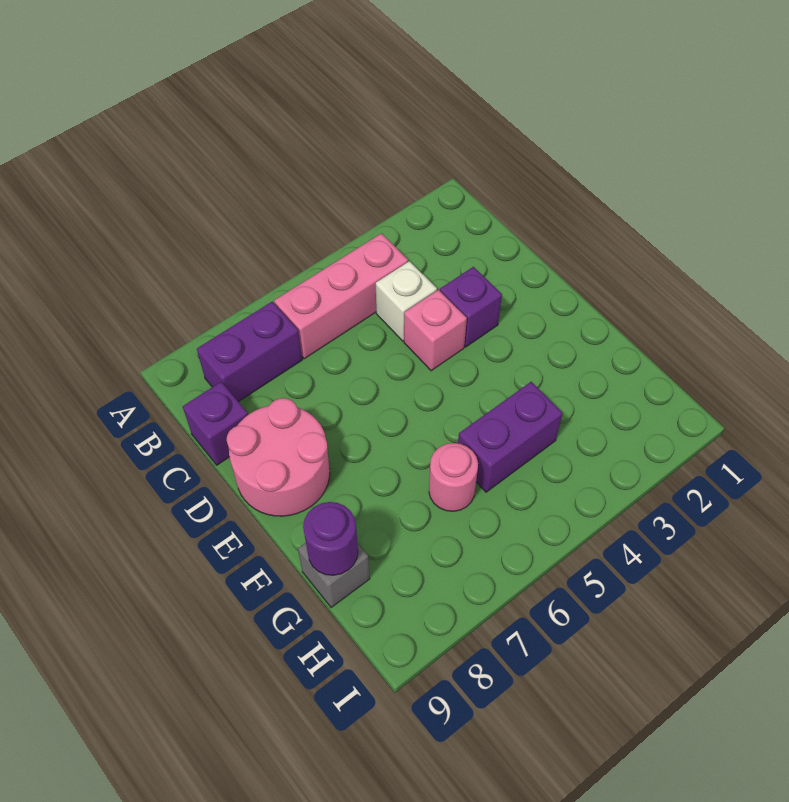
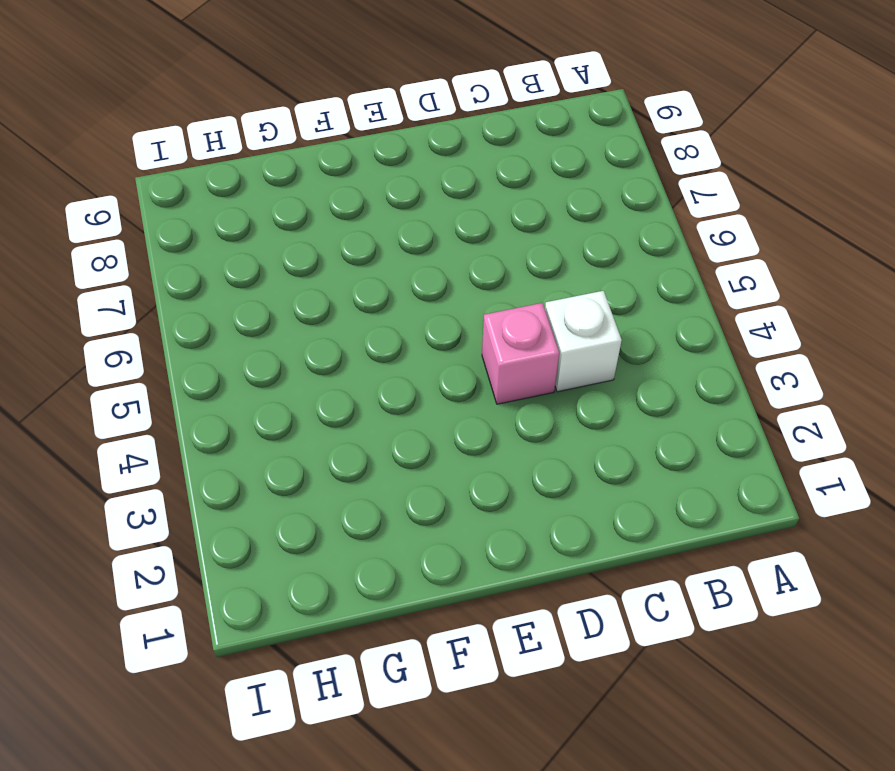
none -> pink 1x3 brick [274,233,408,359]
none -> purple 1x2 brick [197,302,302,402]

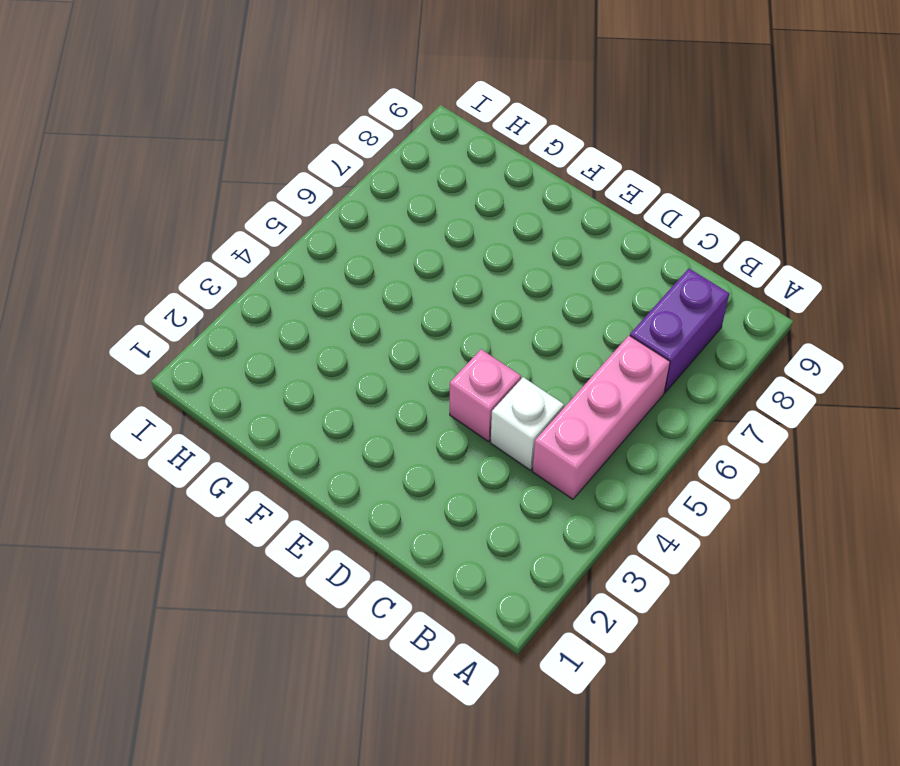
none -> purple 1x1 brick [183,382,248,465]
none -> purple 1x1 brick [440,267,502,347]

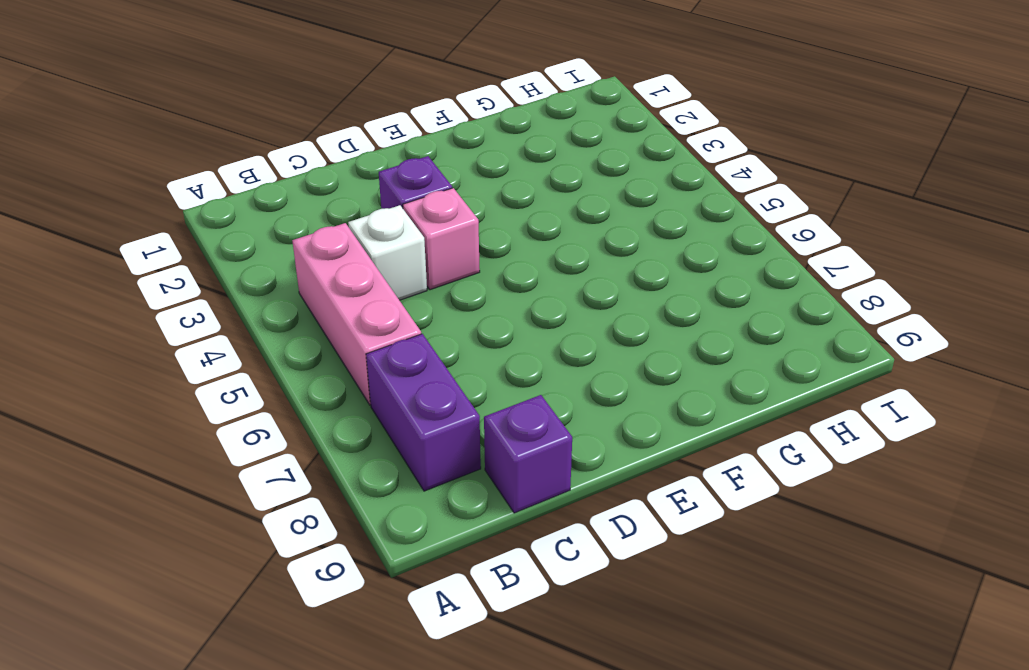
none -> pink 2x2 round brick [227,398,330,516]
none -> purple 1x2 brick [458,382,562,492]

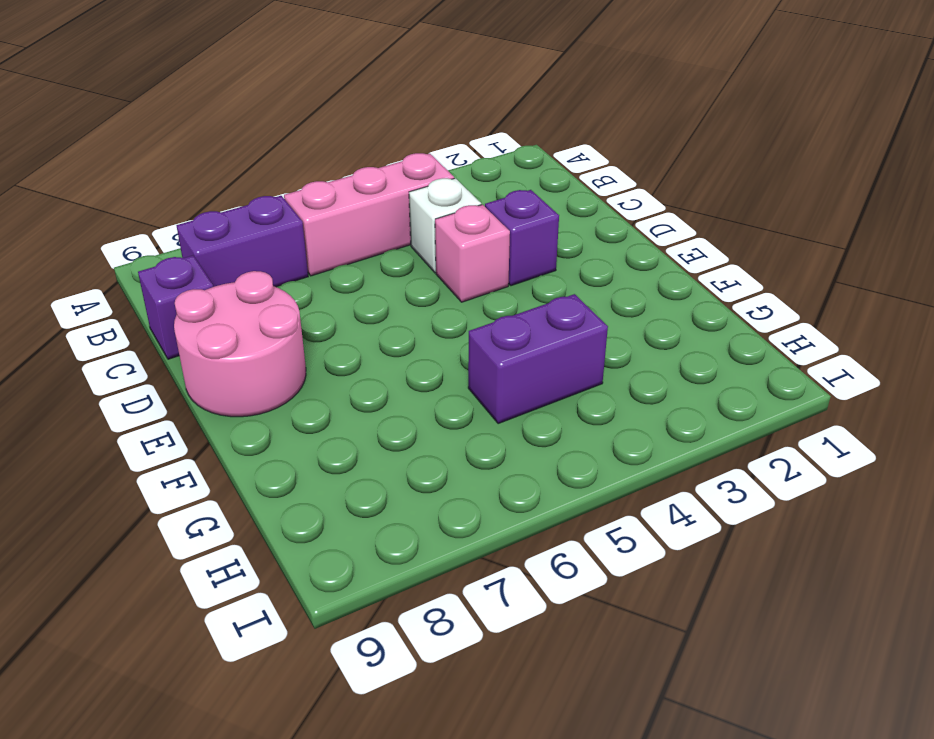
none -> pink 1x1 round brick [429,443,478,511]
none -> grey 1x1 brick [298,543,370,608]

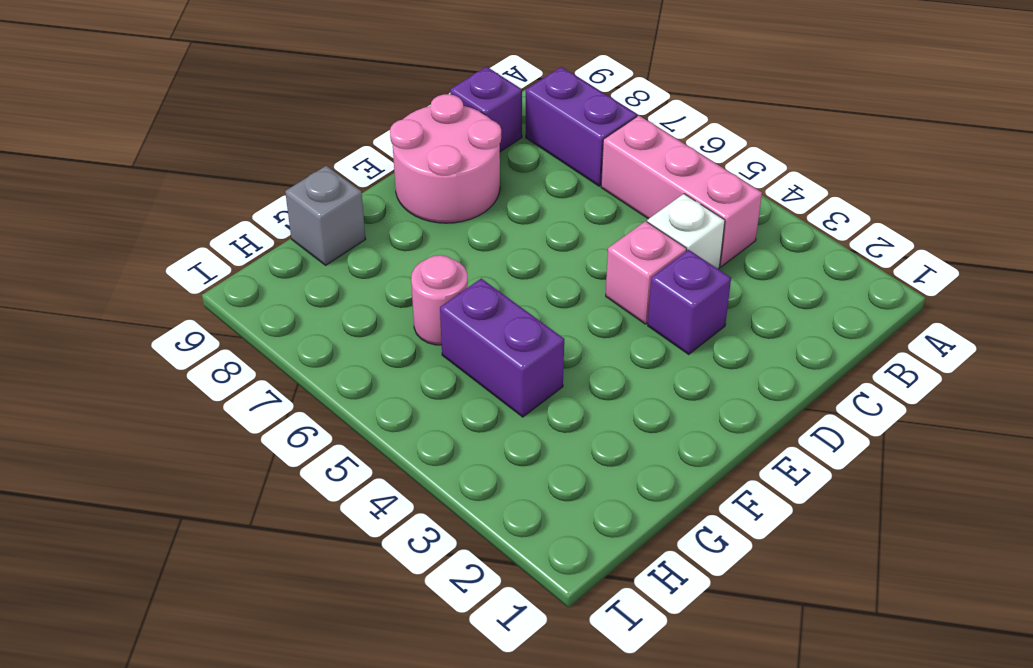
none -> purple 1x1 round brick [303,502,358,575]

